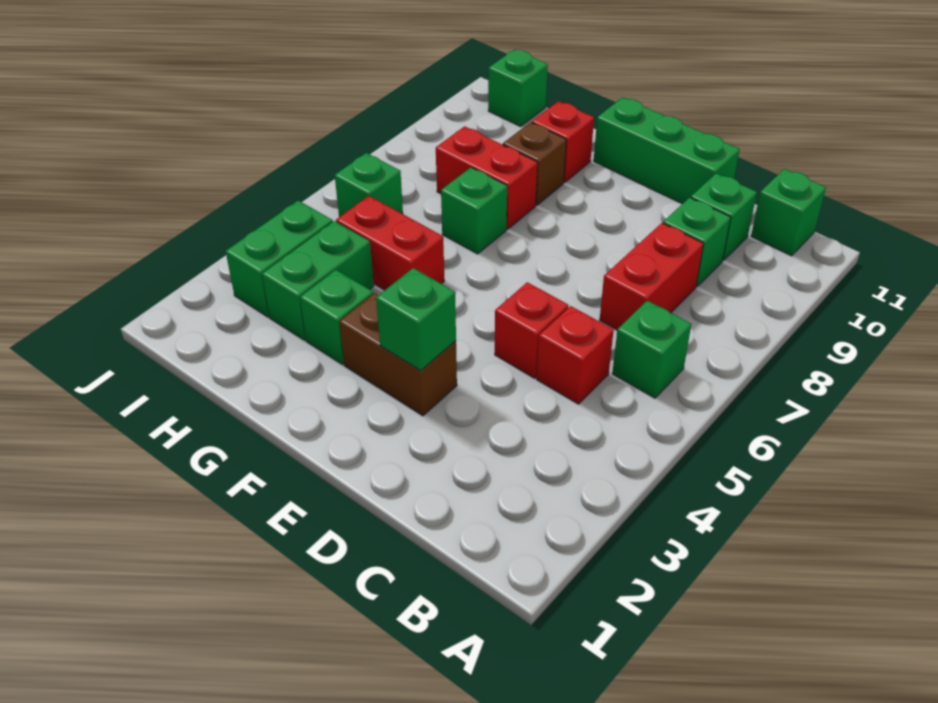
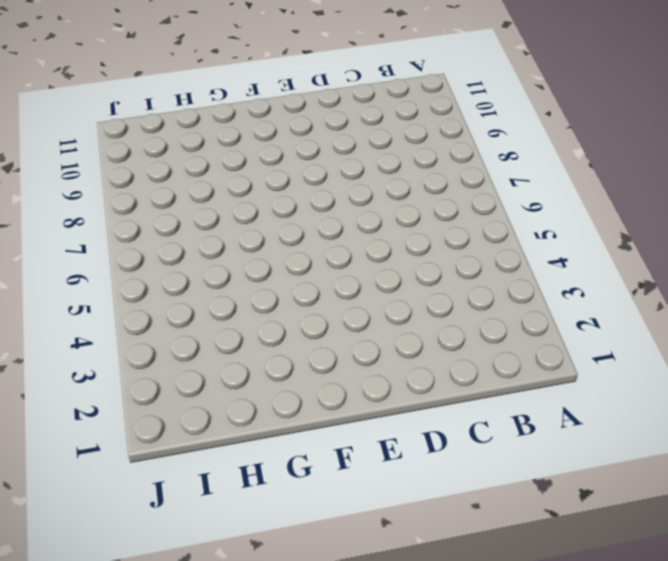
none -> green 1x1 brick [612,301,691,398]
none -> green 1x1 brick [751,169,826,256]
none -> red 1x1 brick [537,306,614,404]

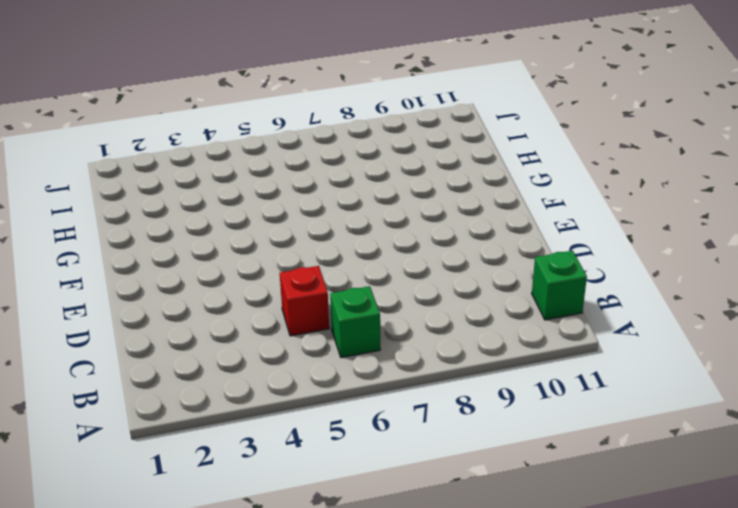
none -> red 1x2 brick [600,223,703,330]
none -> green 1x1 brick [663,198,731,287]
none -> green 1x1 brick [691,173,757,261]

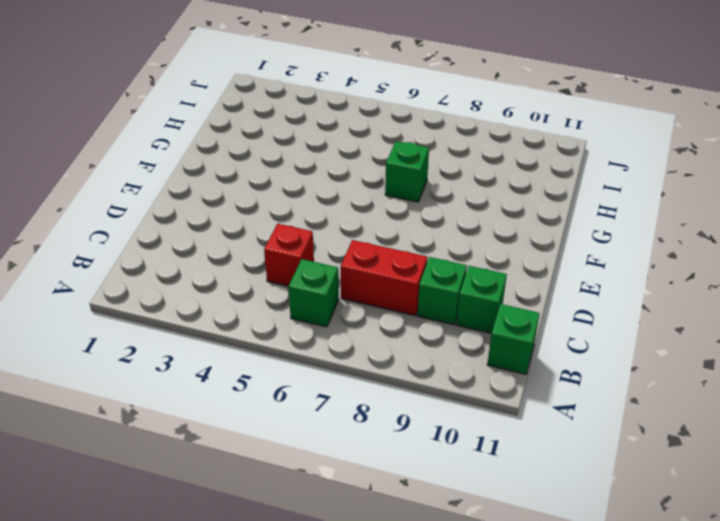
none -> red 1x1 brick [495,282,569,378]
none -> green 1x3 brick [594,97,740,204]
none -> brown 1x2 brick [339,293,457,416]

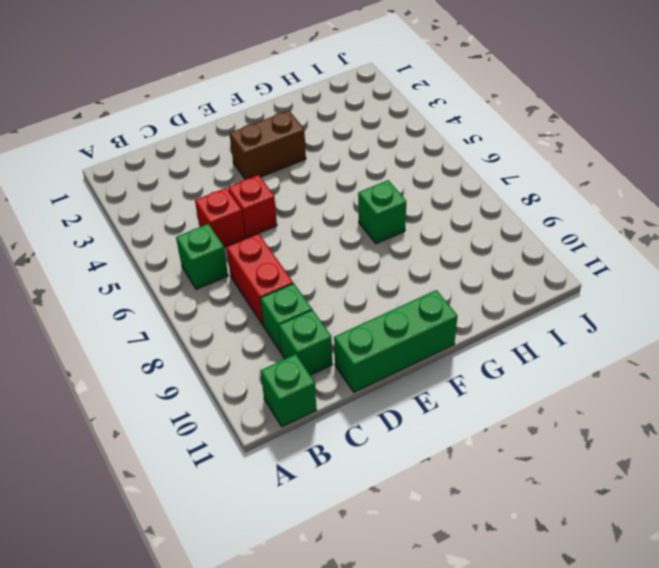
none -> green 1x1 brick [300,270,373,365]
none -> red 1x2 brick [336,196,444,290]
none -> red 1x2 brick [436,126,538,229]

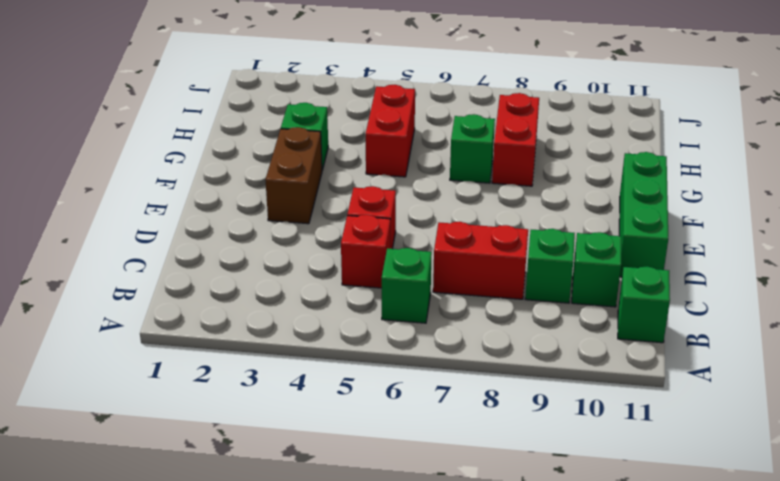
none -> brown 1x1 brick [503,122,566,205]
none -> red 1x1 brick [532,101,594,182]
none -> green 1x2 brick [262,221,374,340]

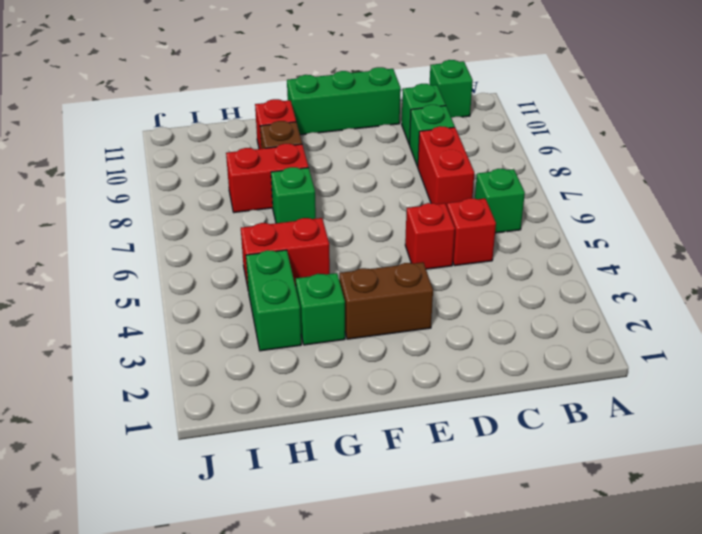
none -> green 1x2 brick [226,201,333,317]
none -> green 1x1 brick [335,153,403,217]
none -> green 1x1 brick [488,49,548,126]

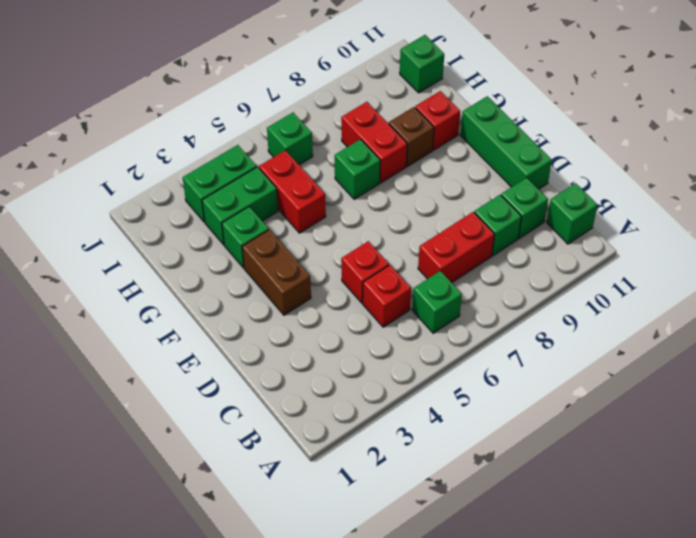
none -> green 1x1 brick [376,268,456,371]

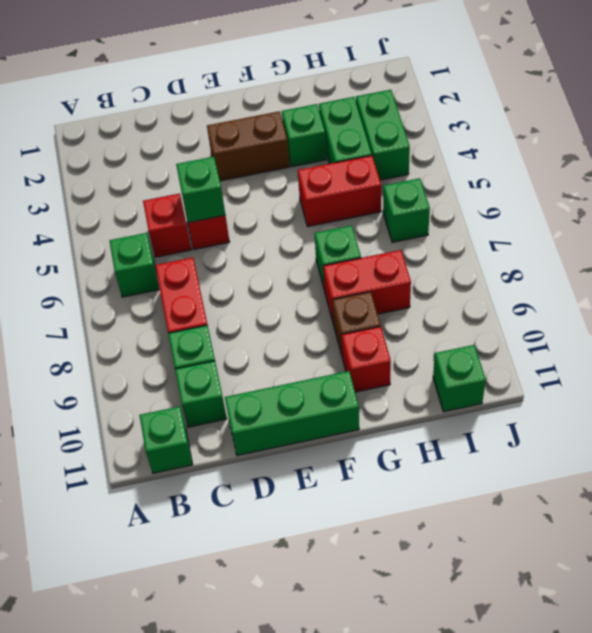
green 1x1 brick [176,157,225,223] -> green 1x1 brick moved to [376,268,456,371]

